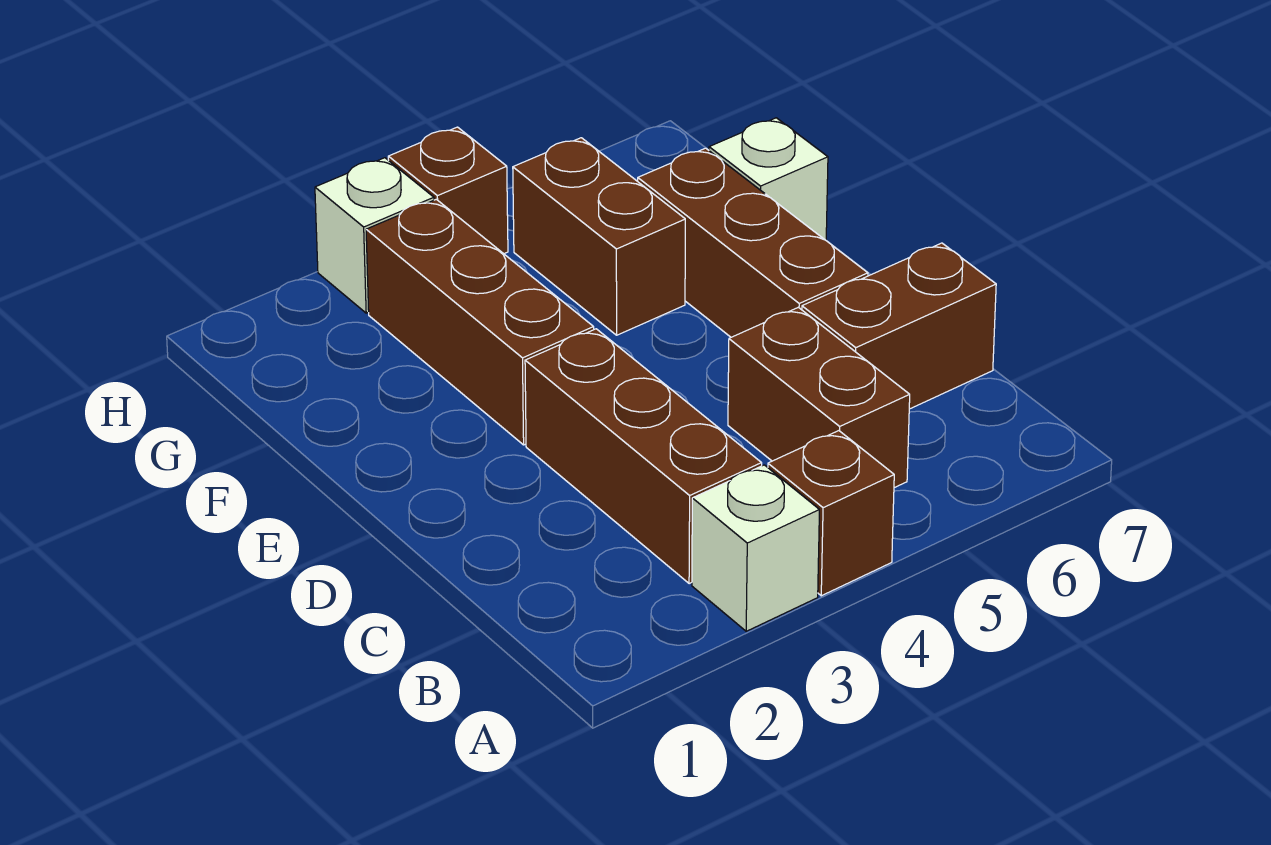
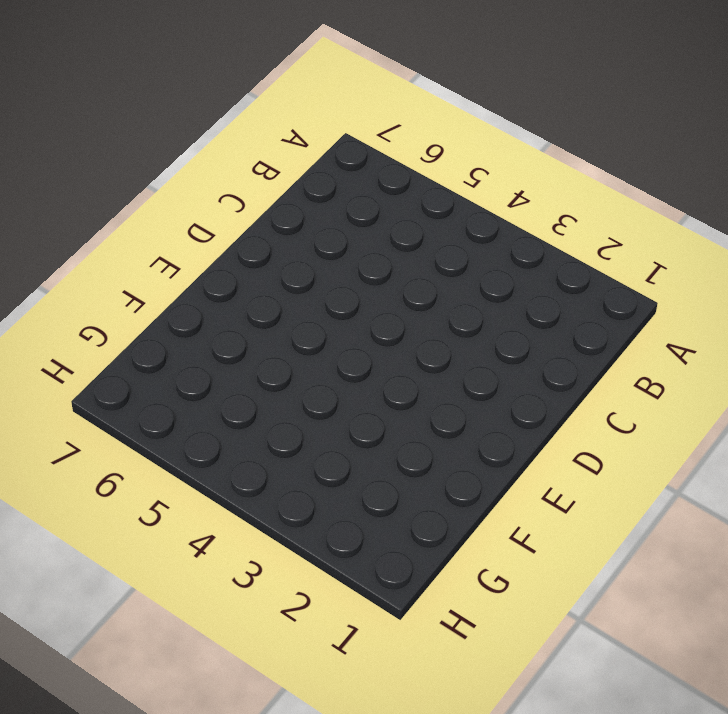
none -> white 1x1 brick [692,465,819,631]
none -> brown 1x1 brick [768,431,894,596]

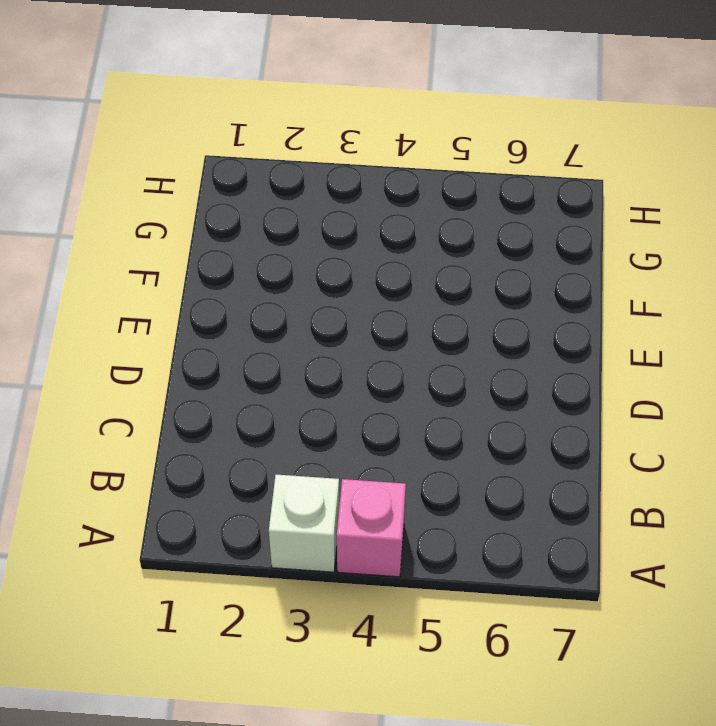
pink 1x1 brick [337,479,406,577] -> brown 1x1 brick [768,431,894,596]
none -> brown 1x3 brick [525,329,762,584]
none -> brown 1x2 brick [728,307,910,488]

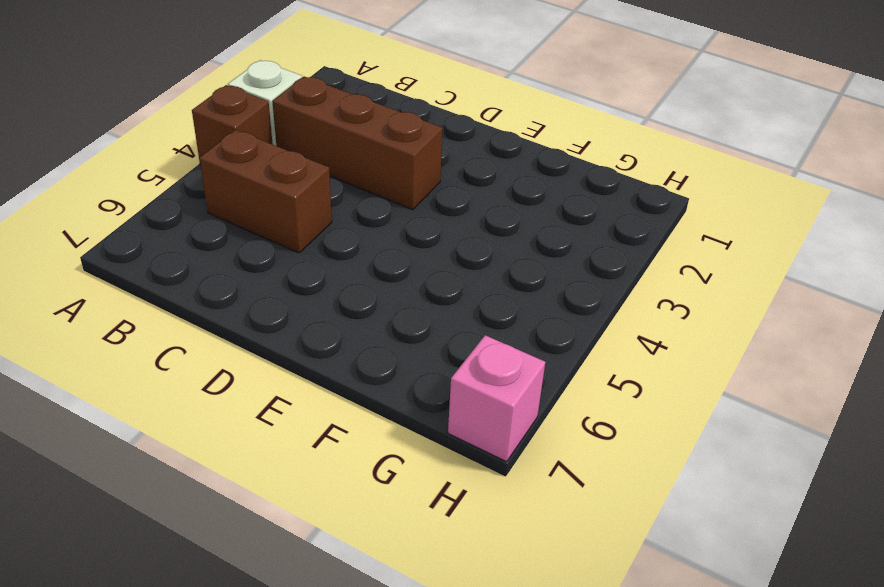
pink 1x1 brick [448,335,545,462] -> none
none -> brown 1x2 brick [802,243,996,409]
none -> brown 1x3 brick [638,148,868,337]

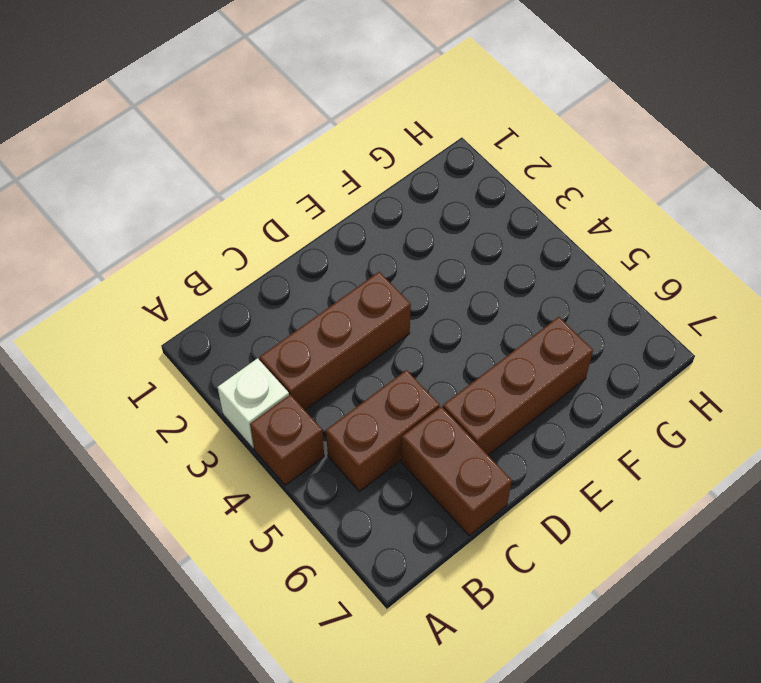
none -> brown 1x3 brick [366,199,594,445]
none -> brown 1x2 brick [513,138,685,335]

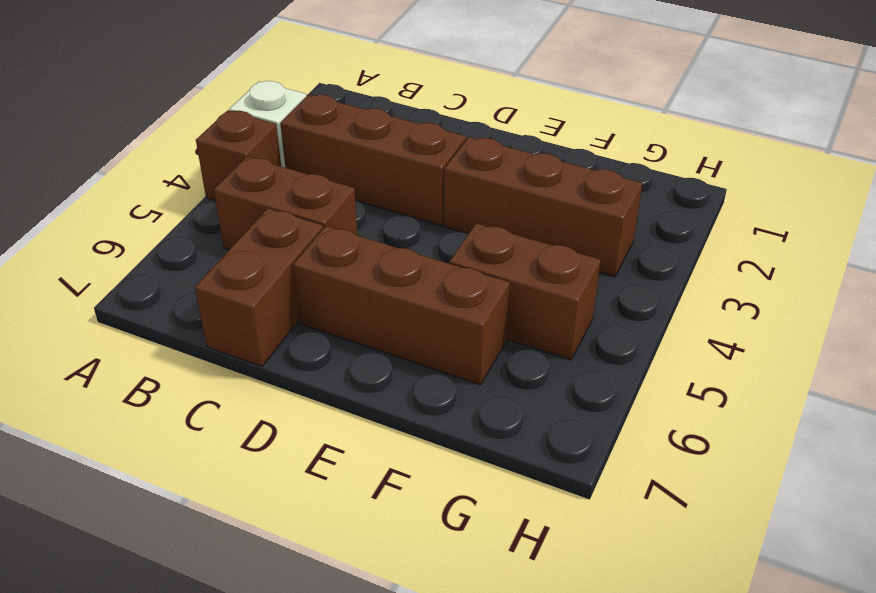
none -> white 1x1 brick [709,118,828,240]
none -> white 1x1 brick [315,158,434,313]

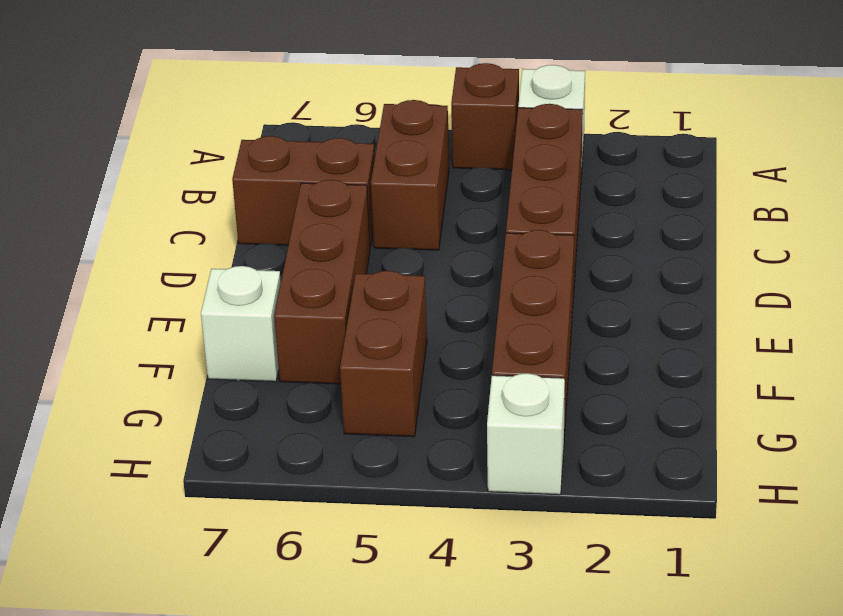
none -> brown 1x1 brick [388,127,508,254]

